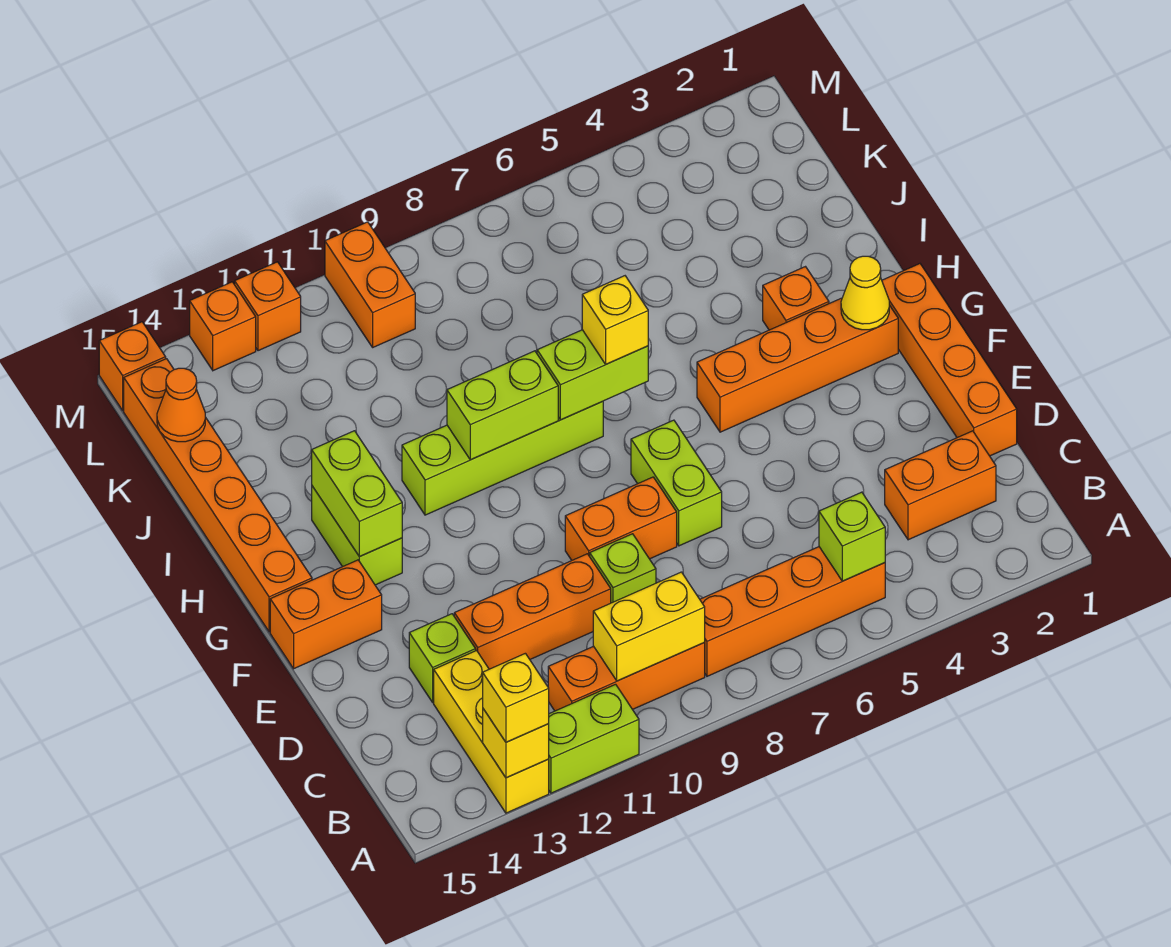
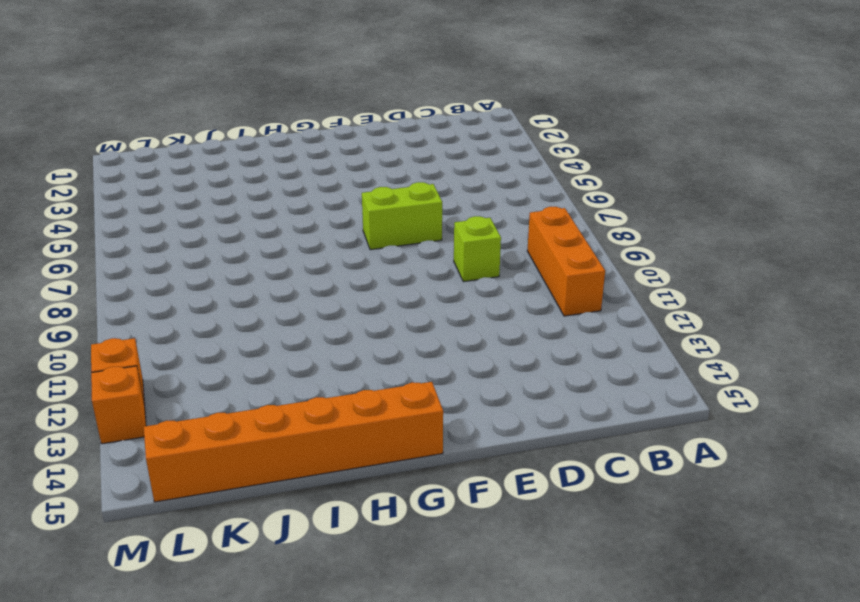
none -> lime 1x2 brick [549,684,639,793]
none -> yellow 1x3 brick [434,651,549,813]
none -> orange 1x4 brick [700,547,885,676]
none -> orange 1x2 brick [885,431,996,540]

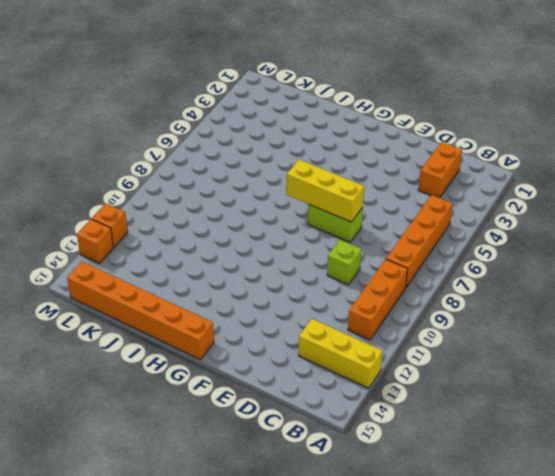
yellow 1x3 brick [286,160,364,222] -> none
none -> lime 1x2 brick [549,684,639,793]
none -> orange 1x4 brick [882,264,1017,456]
none -> orange 1x3 brick [454,554,611,669]
none -> lime 1x1 brick [409,614,476,702]

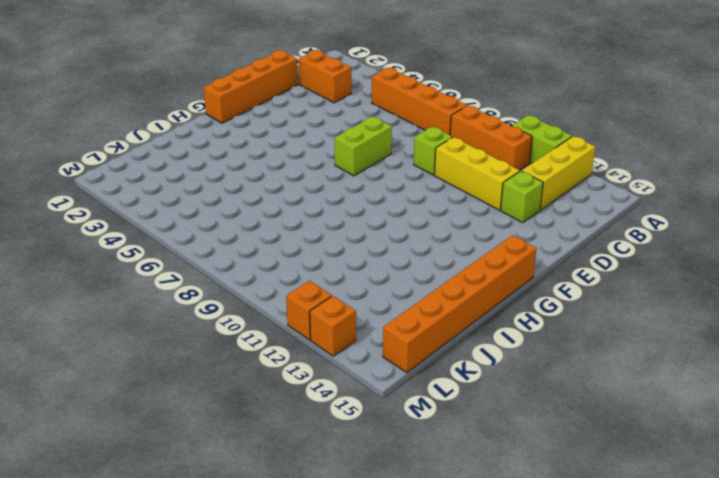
yellow 1x3 brick [434,137,520,210] -> orange 1x3 brick [454,554,611,669]
none -> orange 1x2 brick [565,477,677,560]
none -> orange 1x2 brick [270,560,382,669]
none -> orange 1x4 brick [697,298,898,432]
none -> lime 1x2 brick [312,486,402,585]

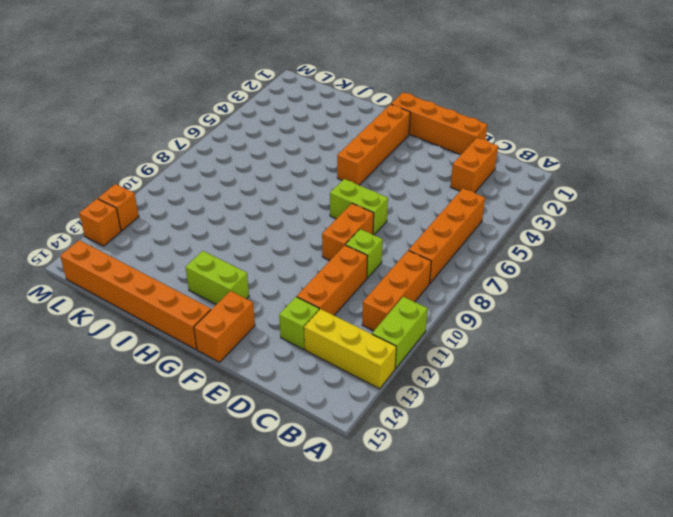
none -> orange 1x1 brick [763,267,829,330]
none -> lime 1x4 brick [402,401,603,515]
none -> orange 1x2 brick [325,222,415,347]
none -> orange 1x1 brick [99,322,166,410]

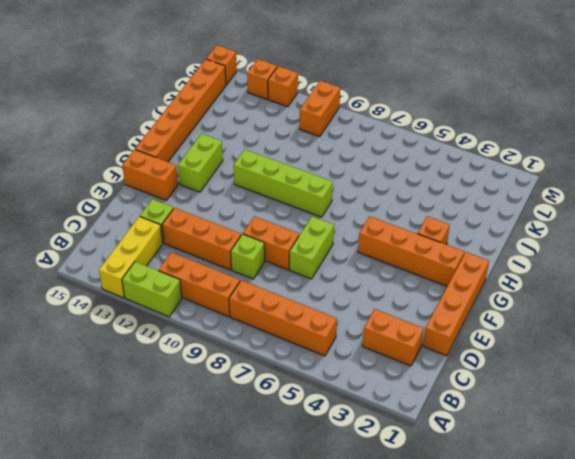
none -> yellow 1x1 brick [483,709,549,778]
none -> lime 1x1 brick [819,492,885,581]
none -> yellow 1x2 brick [593,572,705,681]
none -> yellow 1x1 cone [841,256,889,330]

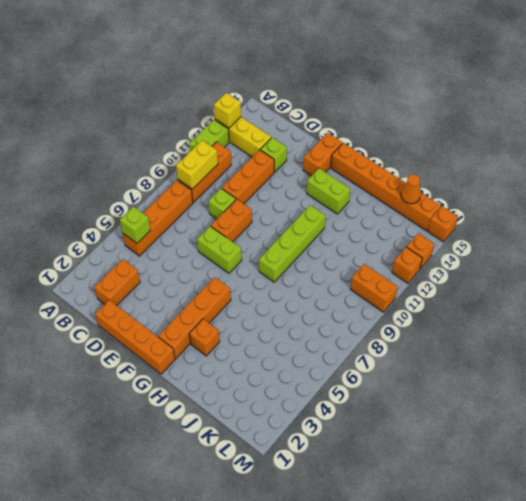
none -> yellow 1x1 cone [841,256,889,330]
none -> lime 1x2 brick [312,431,402,557]
none -> lime 1x2 brick [537,330,648,420]
none -> lime 1x2 brick [447,351,558,460]

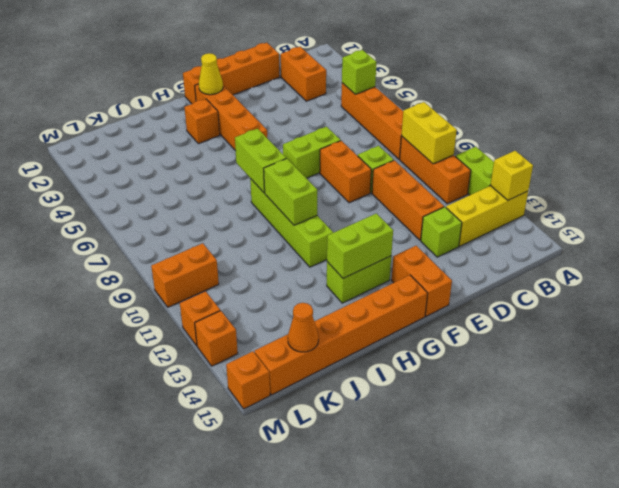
none -> yellow 1x1 brick [483,653,549,742]
none -> yellow 1x1 brick [582,276,648,364]

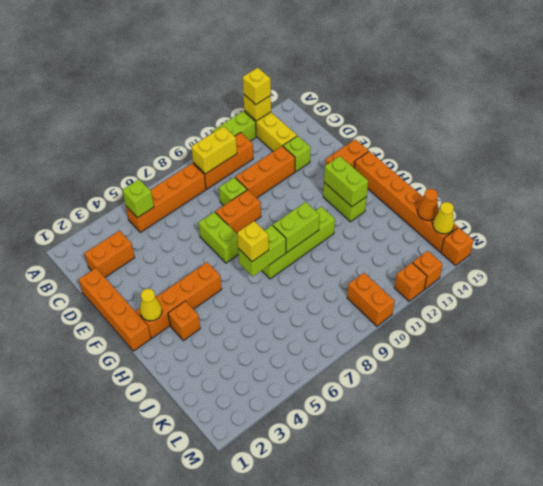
yellow 1x1 cone [433,202,454,234] -> none

